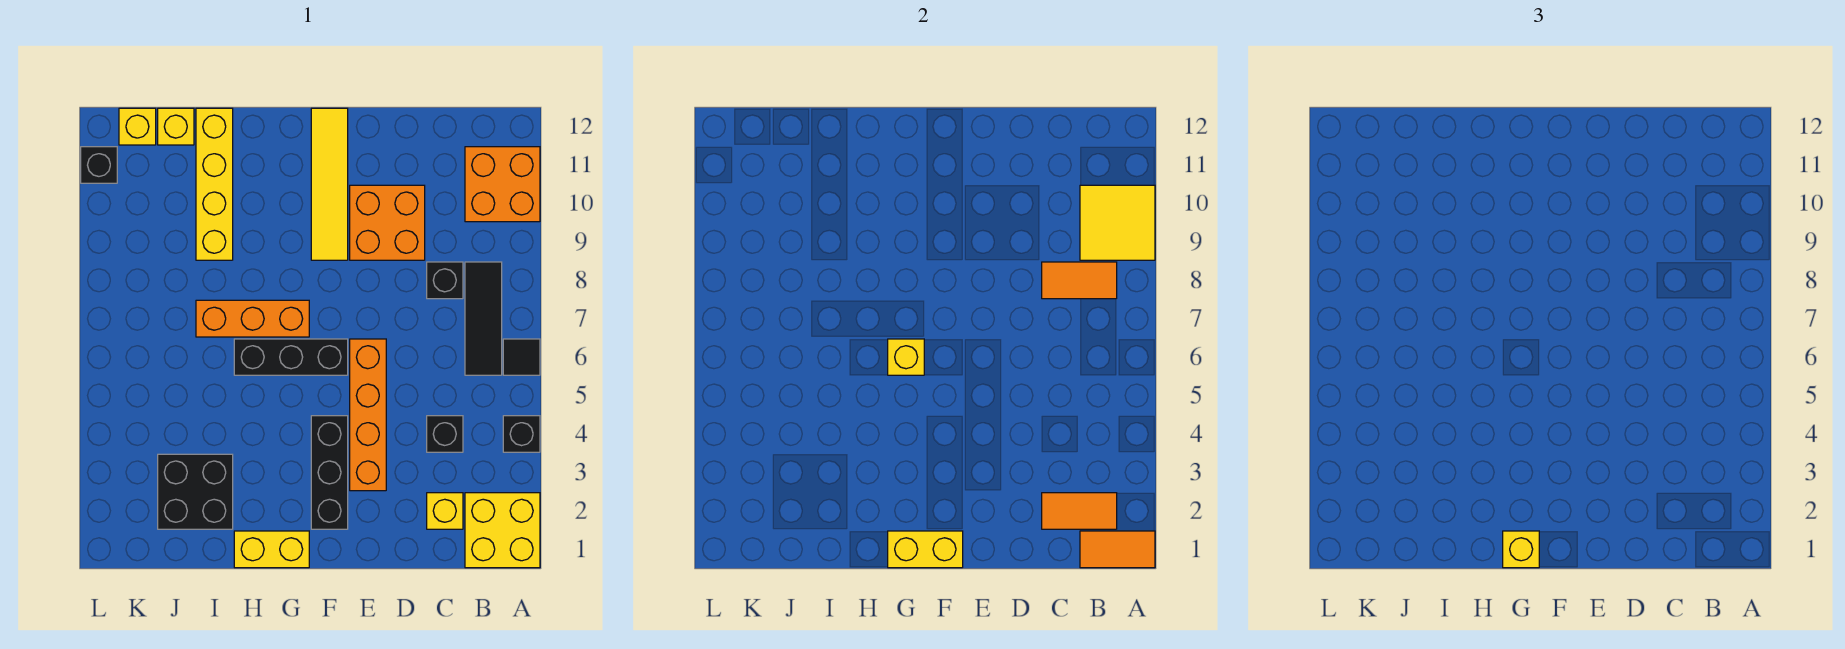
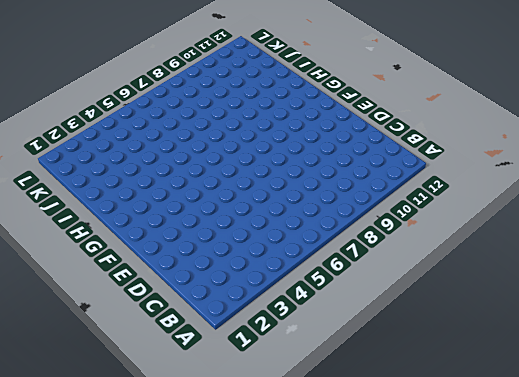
none -> yellow 2x2 brick [465,493,540,568]
none -> black 1x1 brick [503,416,540,452]
none -> black 1x1 tile [503,339,540,375]

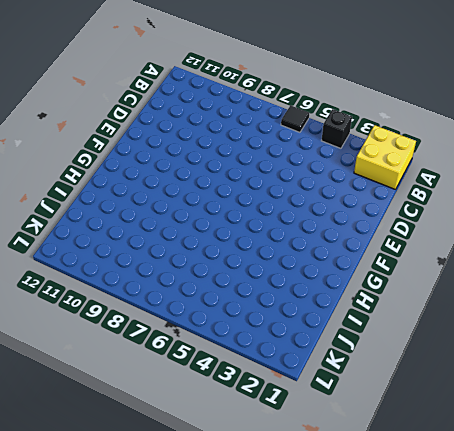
none -> orange 2x2 brick [465,147,540,222]
none -> black 1x3 tile [465,262,502,375]
none -> yellow 1x1 brick [427,493,463,529]

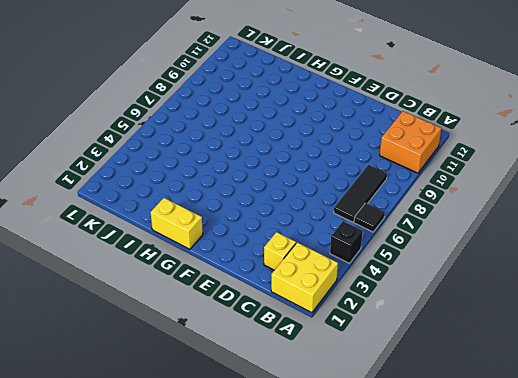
none -> black 1x1 brick [427,416,463,452]
none -> black 1x1 brick [427,262,463,299]
none -> orange 2x2 brick [350,185,425,260]

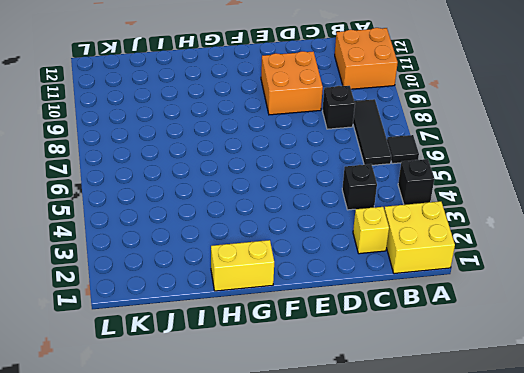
none -> orange 1x4 brick [350,339,386,491]
none -> black 1x3 brick [311,416,348,529]
none -> black 1x3 brick [234,339,348,375]

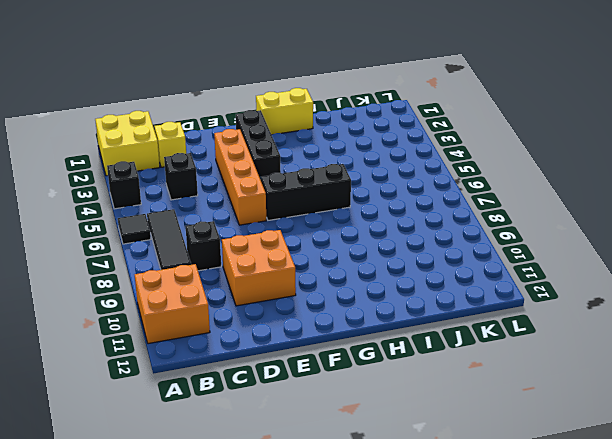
none -> yellow 1x4 tile [311,108,348,260]
none -> orange 1x3 brick [196,300,309,337]
none -> black 2x2 brick [158,454,233,529]

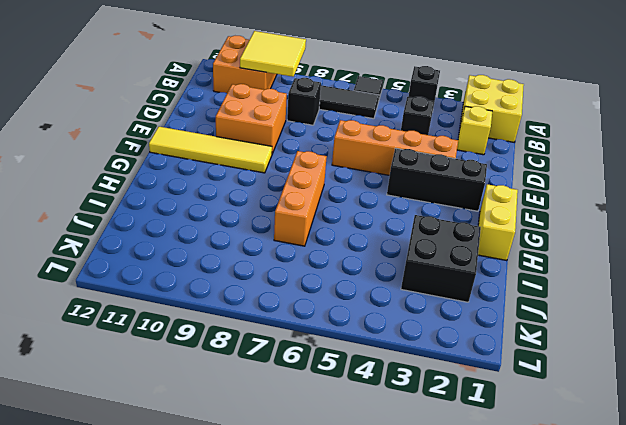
none -> black 1x3 brick [234,339,348,375]
none -> yellow 1x4 brick [196,108,233,260]
none -> yellow 1x1 brick [158,108,194,145]

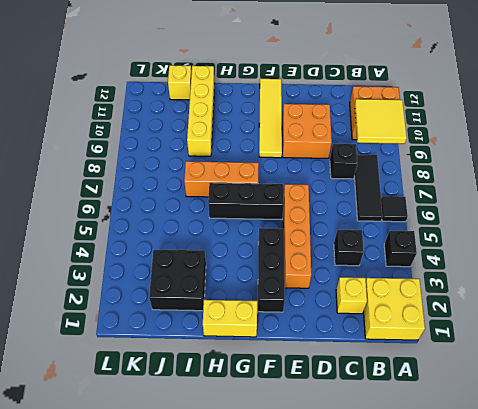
none -> yellow 1x1 brick [119,108,156,145]
none -> black 1x1 brick [81,147,117,183]
none -> orange 1x2 tile [1080,531,1155,568]

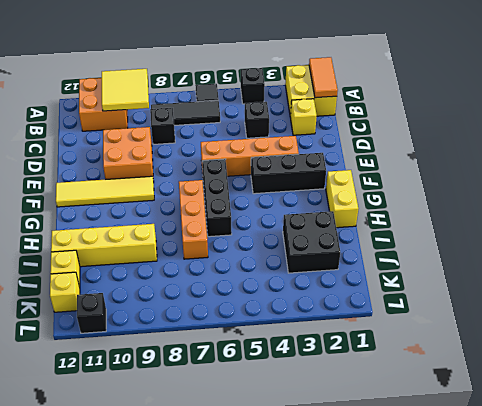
none -> orange 1x2 tile [1042,493,1117,529]
none -> orange 1x2 tile [1042,262,1117,299]
none -> yellow 1x2 brick [888,531,963,568]

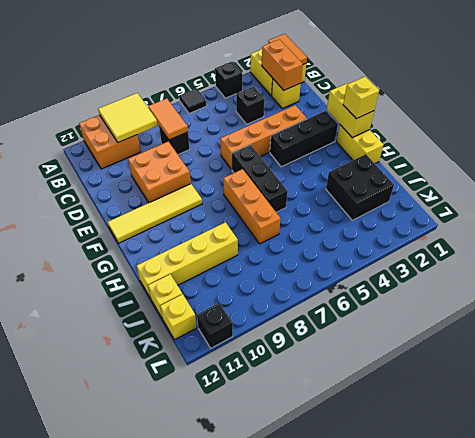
orange 1x2 brick [262,39,303,90] -> orange 1x2 tile [1042,493,1117,529]
none -> black 1x3 tile [465,262,502,375]
none -> yellow 1x1 brick [888,339,924,375]

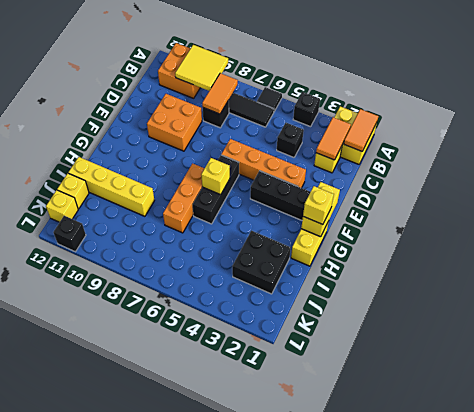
none -> yellow 1x4 tile [311,108,348,260]

